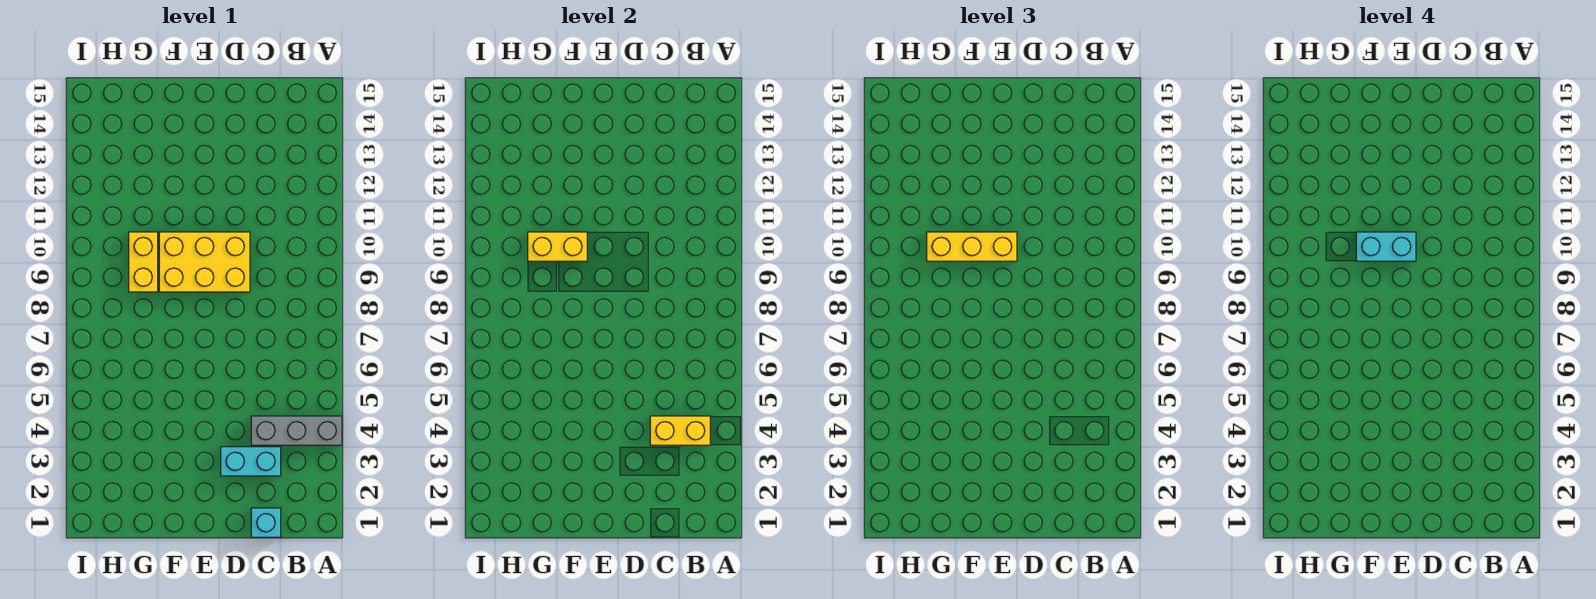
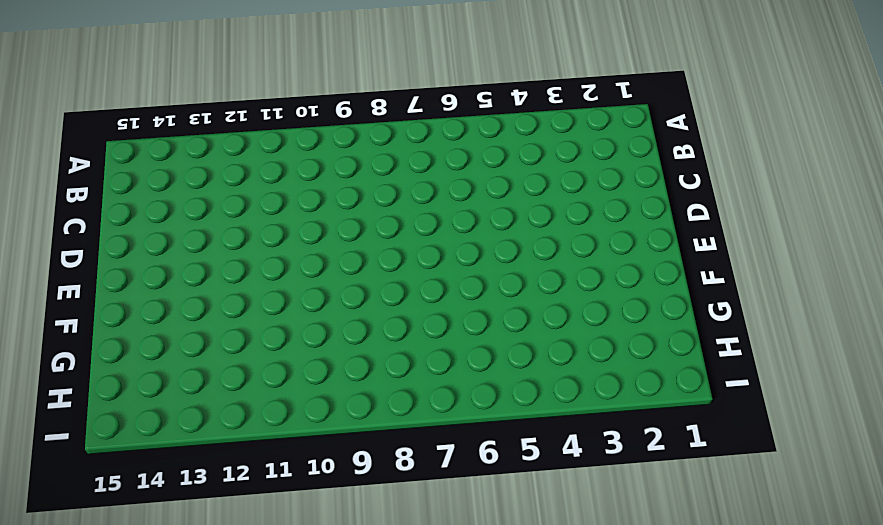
none -> grey 1x3 brick [251,416,342,445]
none -> cyan 1x1 brick [251,508,281,537]

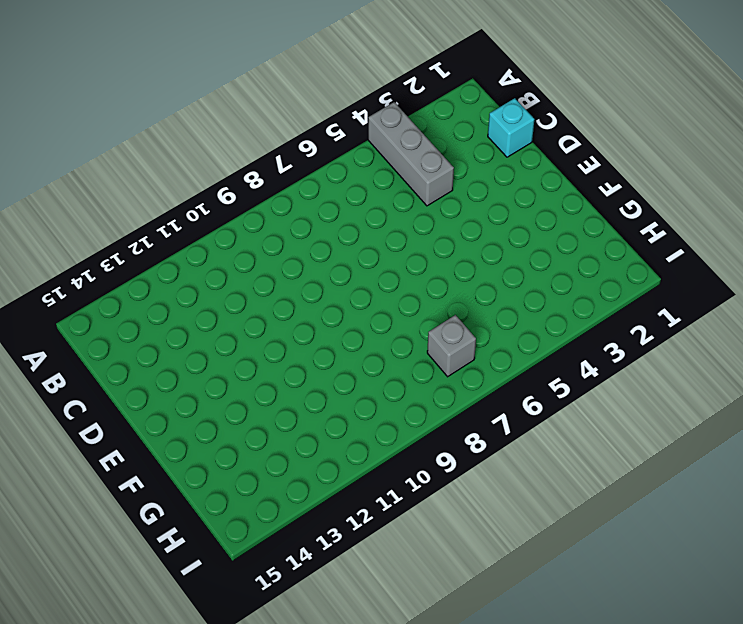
grey 1x1 brick [427,315,476,377] -> none
none -> cyan 1x2 brick [221,447,281,476]
none -> yellow 2x3 brick [159,232,250,292]

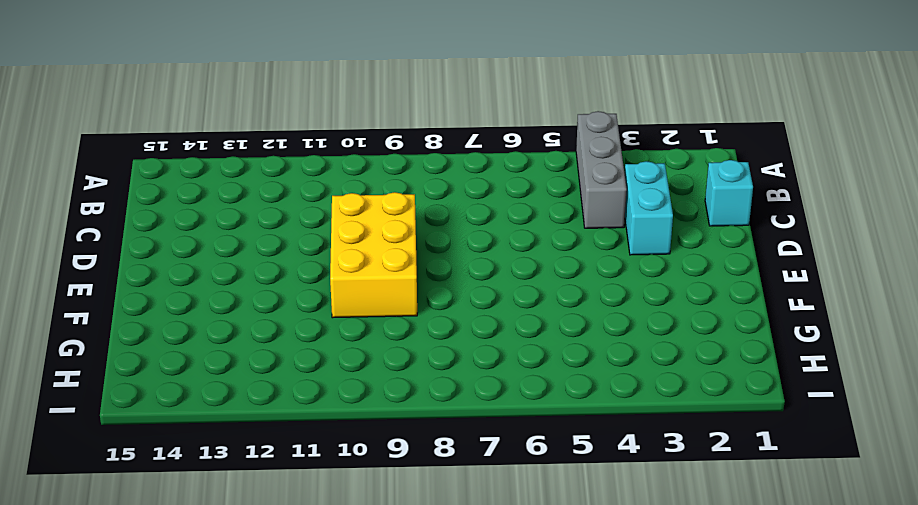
none -> yellow 1x2 brick [129,232,158,292]
none -> yellow 1x2 brick [650,416,710,445]

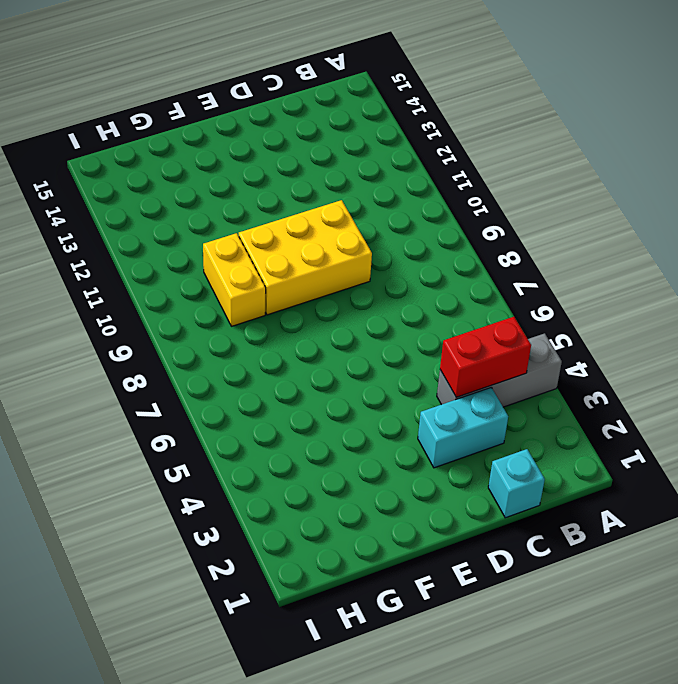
red 1x2 brick [440,317,531,397] -> yellow 1x2 brick [650,416,710,445]
none -> yellow 1x2 brick [528,232,587,261]
none -> yellow 1x3 brick [927,232,1017,261]

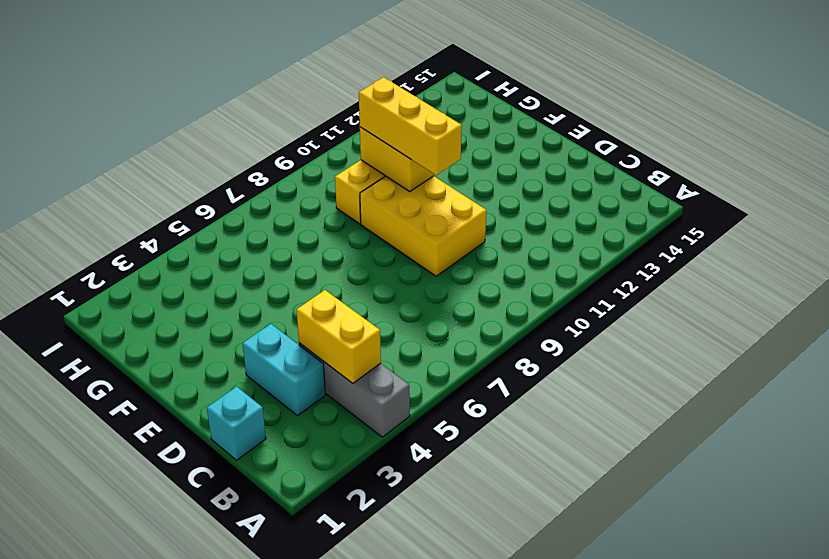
none -> cyan 1x2 brick [1356,232,1416,261]

